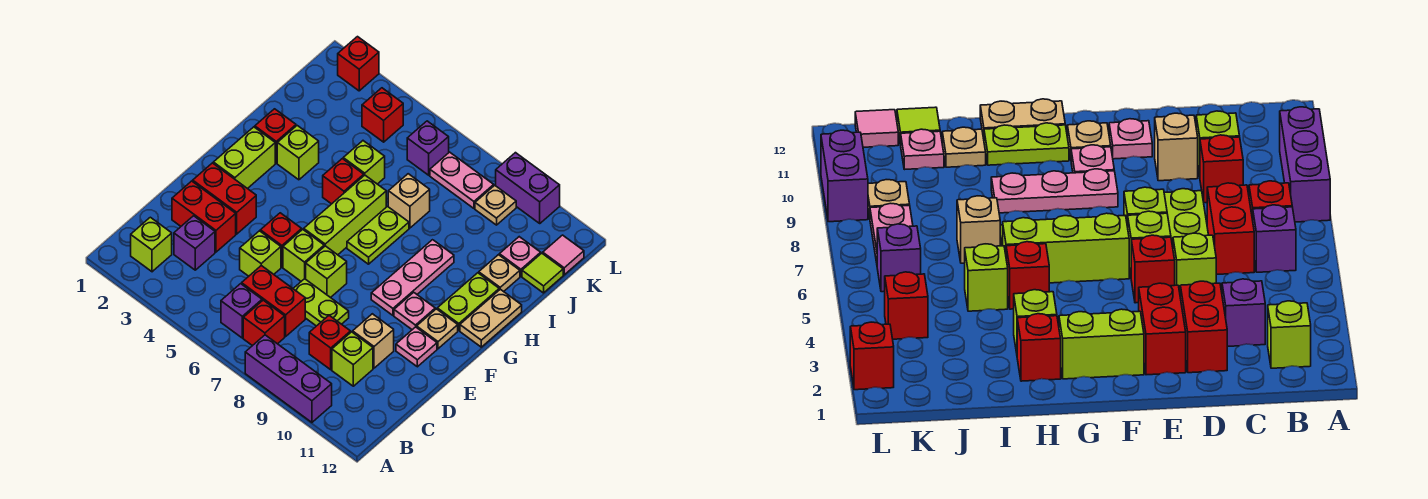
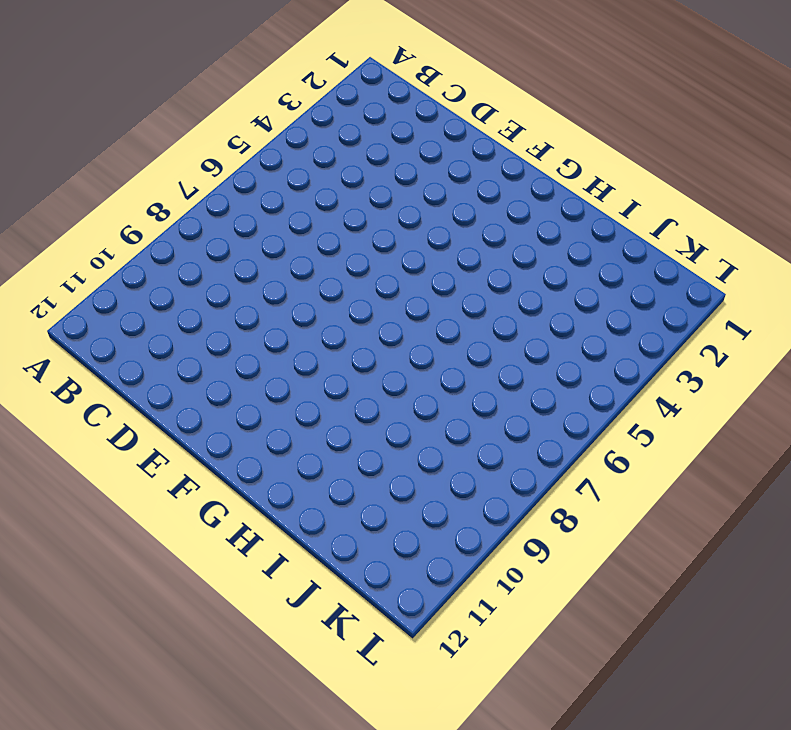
none -> purple 1x3 brick [245,335,332,422]
none -> lime 1x1 brick [131,217,172,272]
none -> purple 1x1 brick [221,284,262,338]
none -> red 1x1 brick [243,300,285,346]

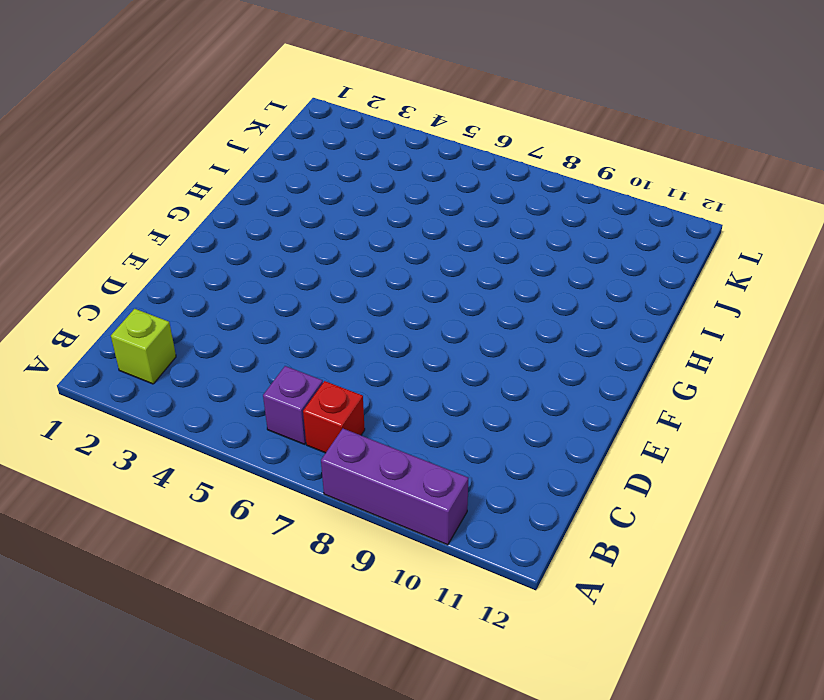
none -> purple 1x1 brick [174,216,215,270]
none -> red 1x2 brick [242,266,305,336]
none -> red 1x1 brick [309,316,351,370]
none -> lime 1x1 brick [332,332,373,386]

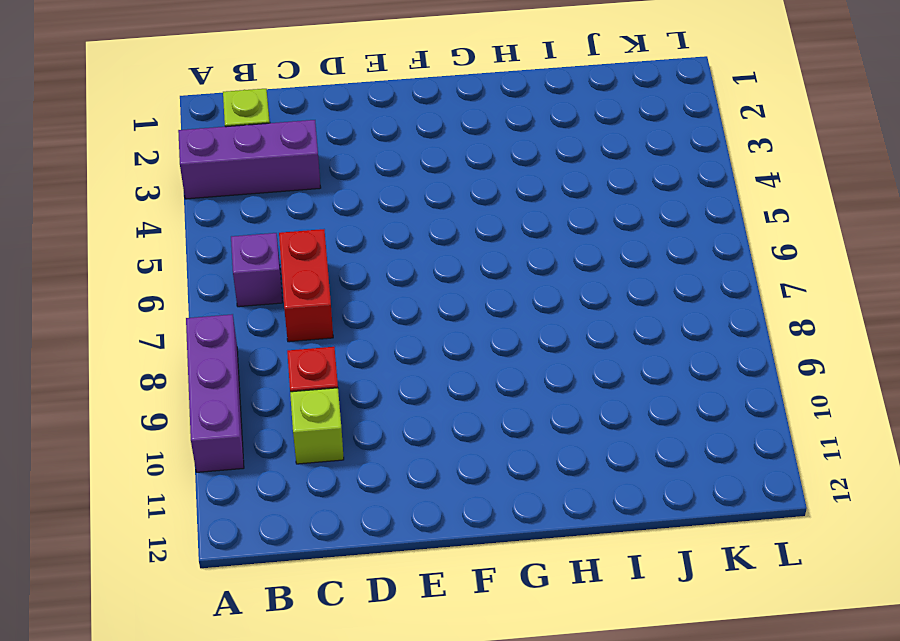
purple 1x3 brick [178,120,321,199] -> purple 1x1 brick [174,216,215,270]
none -> red 1x1 brick [243,300,285,346]
none -> red 1x2 brick [172,181,236,252]
none -> lime 1x1 brick [240,231,281,276]
none -> lime 1x2 plate [293,279,349,326]

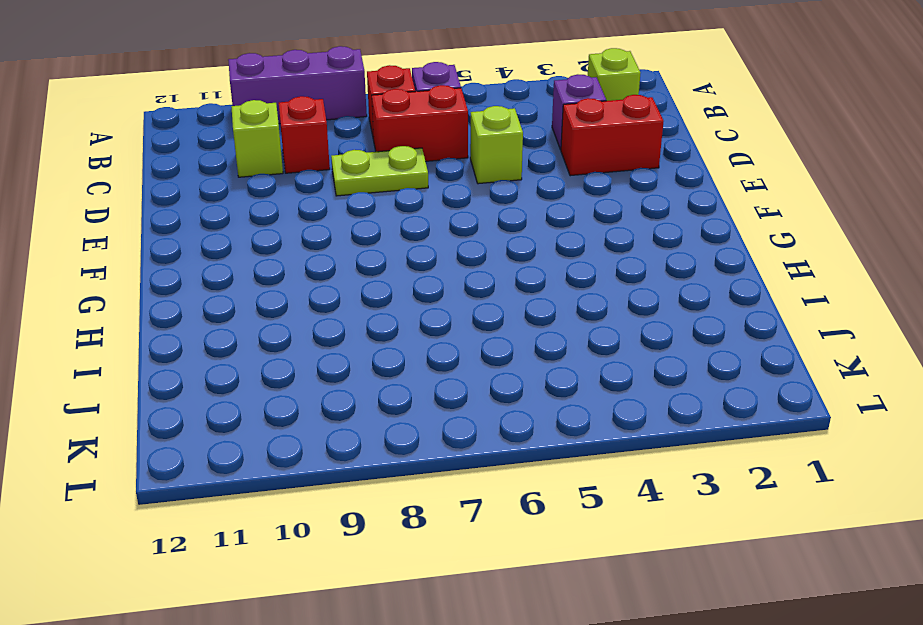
none -> tan 1x1 brick [353,314,394,368]
none -> red 1x2 brick [193,163,256,234]
none -> red 1x1 brick [260,213,302,267]
none -> lime 1x1 brick [283,229,324,281]

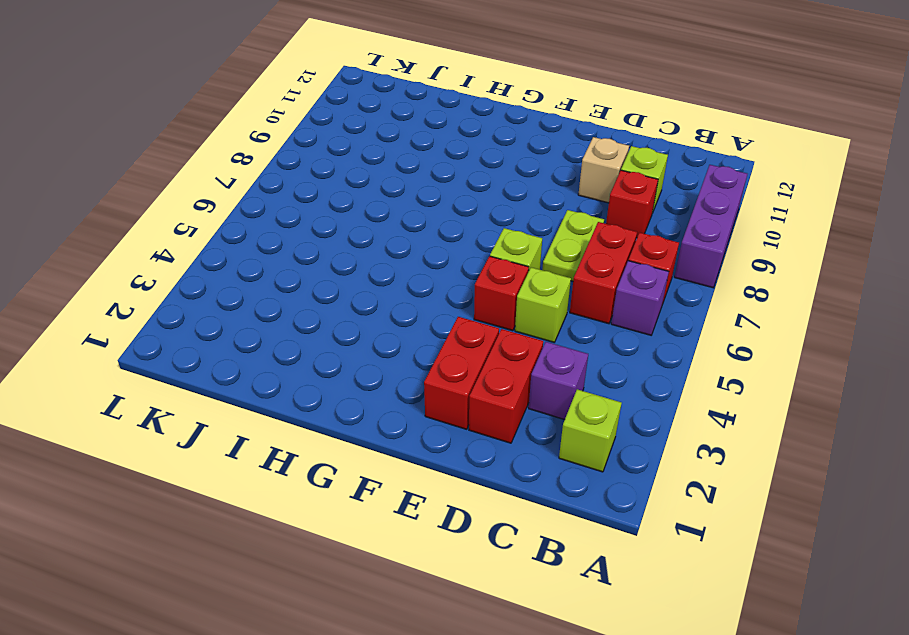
none -> lime 1x1 brick [306,246,347,298]
none -> pink 1x1 plate [396,327,437,367]
none -> lime 1x2 brick [213,127,275,189]
none -> lime 1x3 brick [304,175,386,255]

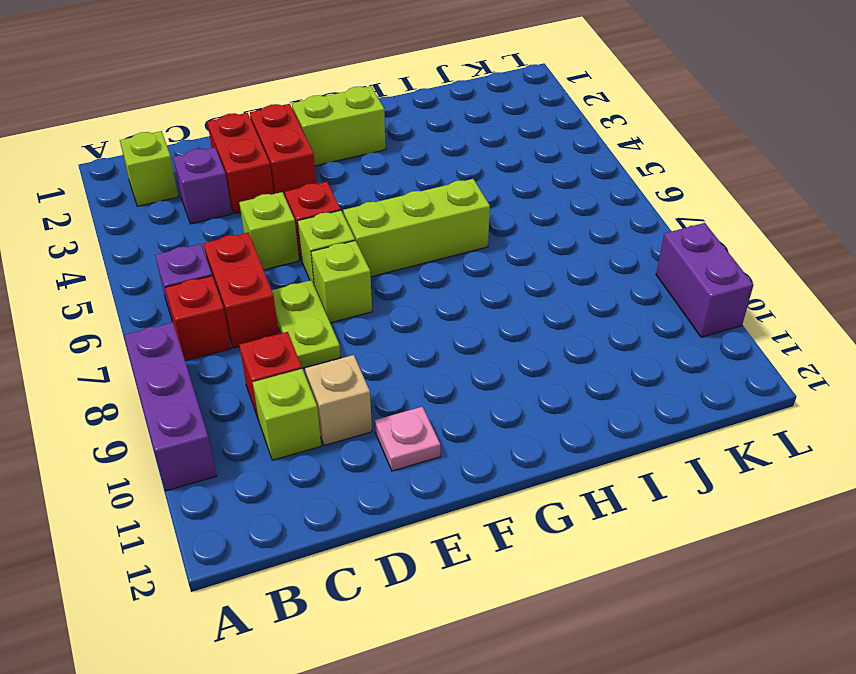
none -> pink 1x3 plate [371,240,454,315]
none -> pink 1x1 plate [394,292,435,330]
none -> tan 1x1 plate [417,309,458,349]
none -> lime 1x2 plate [347,207,409,264]

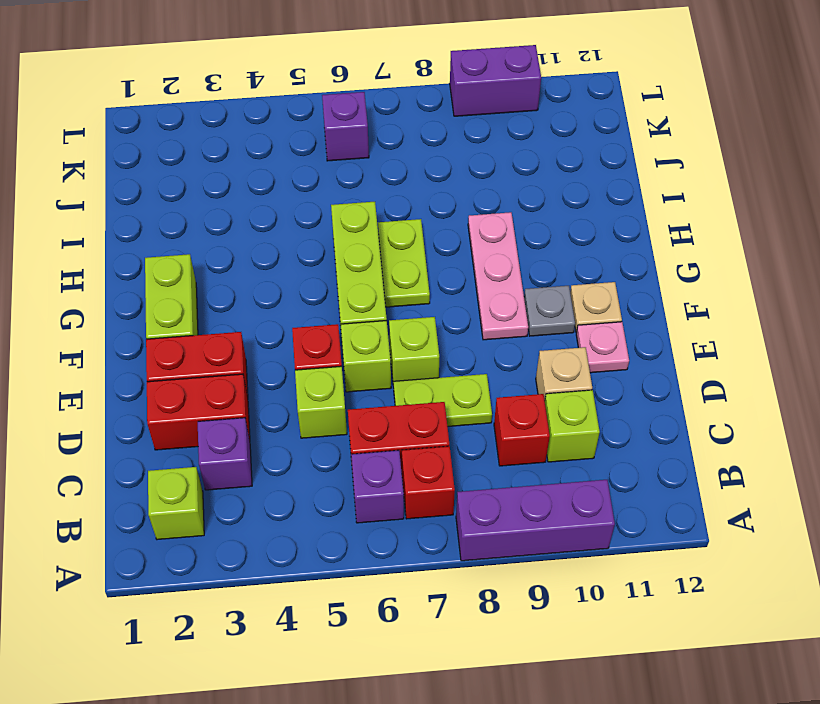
grey 1x1 plate [524,286,575,336] -> pink 1x1 plate [394,292,435,330]
none -> lime 1x2 plate [437,273,499,330]
none -> tan 1x2 plate [460,289,522,347]
none -> red 1x1 brick [255,109,296,163]
none -> lime 1x1 brick [277,126,319,180]

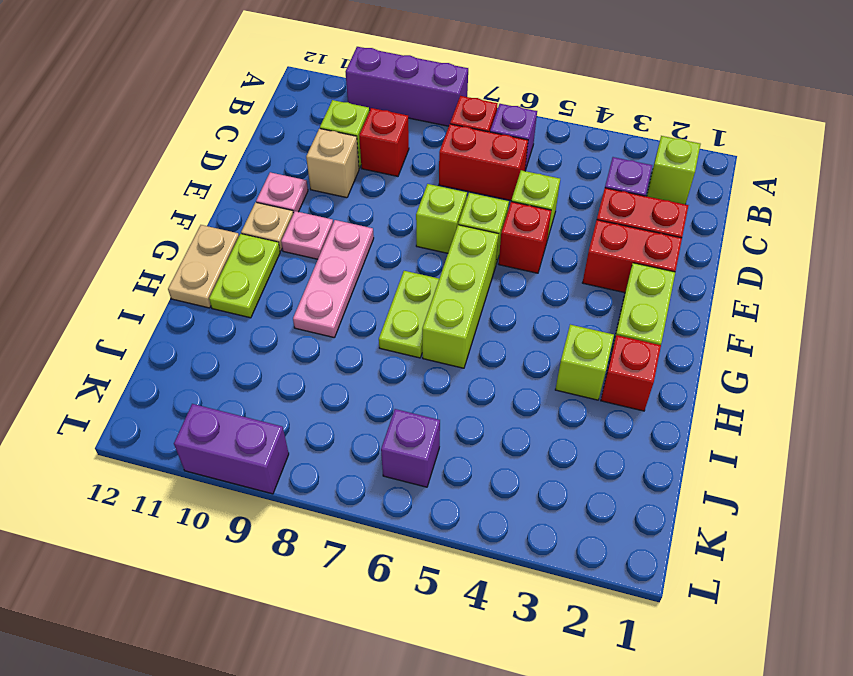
none -> lime 1x2 plate [293,279,349,326]
none -> red 1x1 brick [323,159,364,204]
none -> lime 1x1 brick [343,141,385,184]
none -> tan 1x1 brick [388,174,430,228]

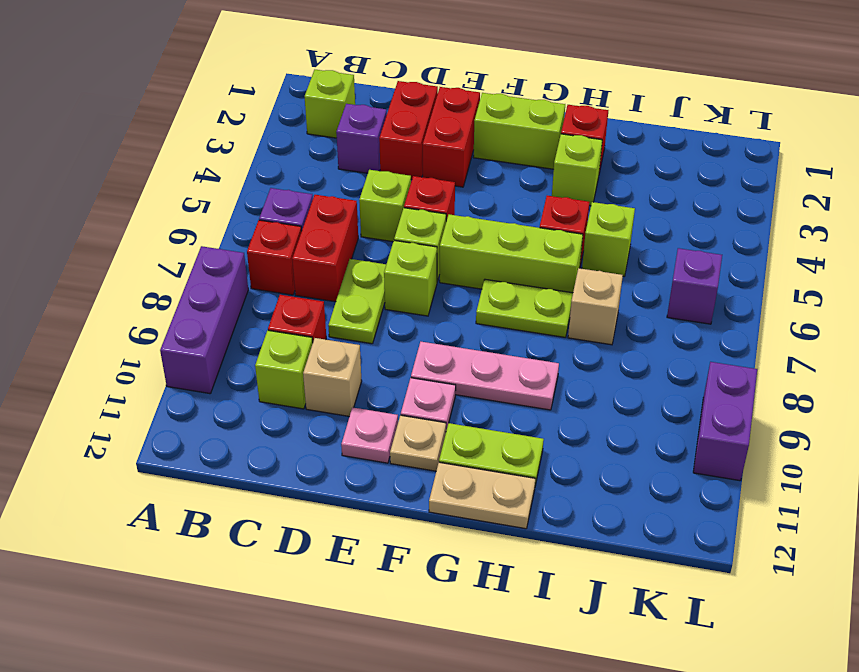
none -> tan 1x1 plate [479,255,520,292]
none -> pink 1x1 plate [499,237,541,276]
none -> lime 1x1 tile [522,253,563,293]
none -> red 1x1 brick [362,88,403,142]

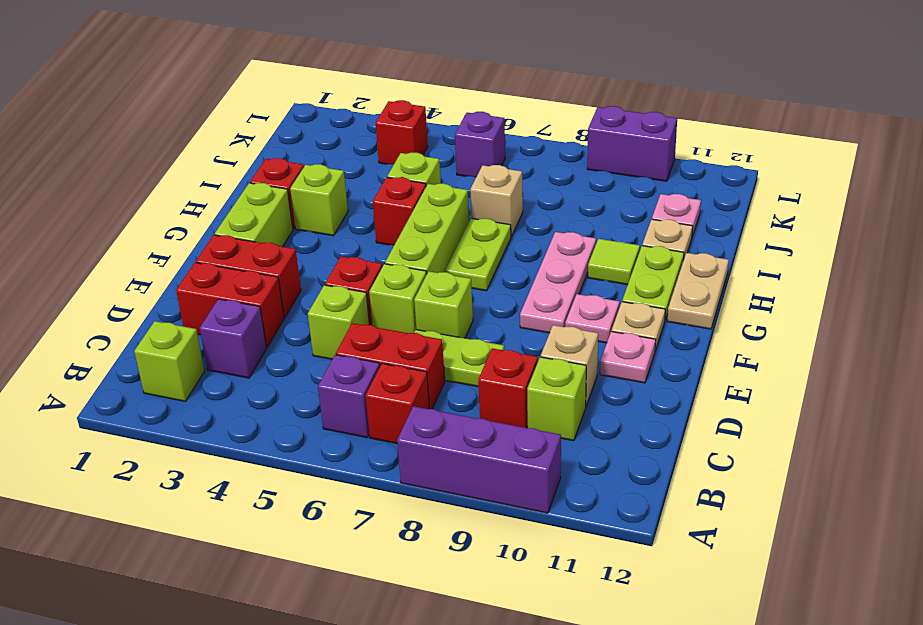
lime 1x1 tile [588,239,640,285] -> lime 1x1 tile moved to [522,253,563,293]
none -> pink 1x2 plate [430,152,494,208]
none -> tan 1x1 plate [475,185,516,225]
none -> pink 1x1 tile [543,235,584,275]
none -> red 1x1 brick [338,37,379,91]

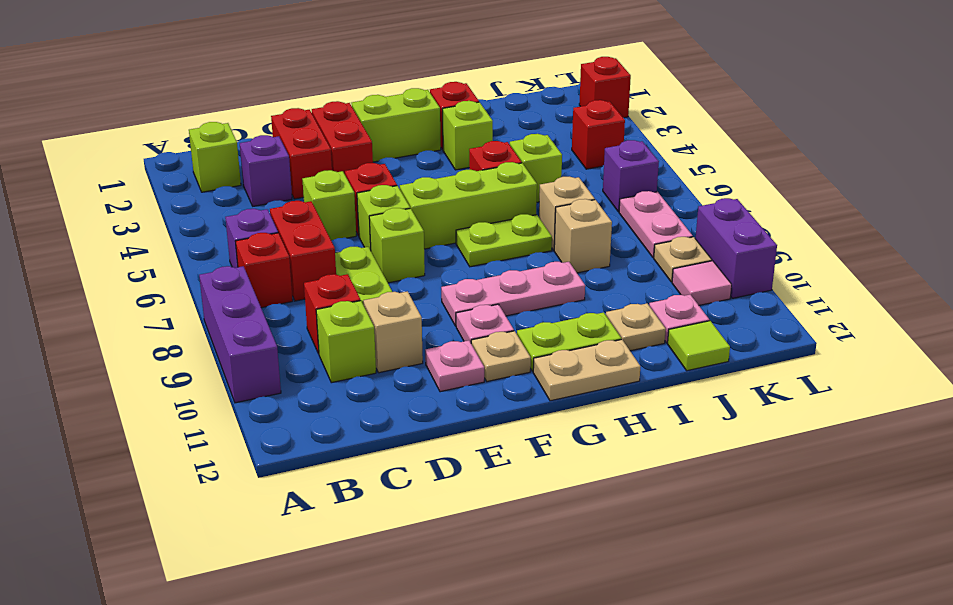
tan 1x1 brick [554,199,612,273] -> none
pink 1x1 tile [672,261,732,305] -> pink 1x1 tile moved to [543,235,584,275]

